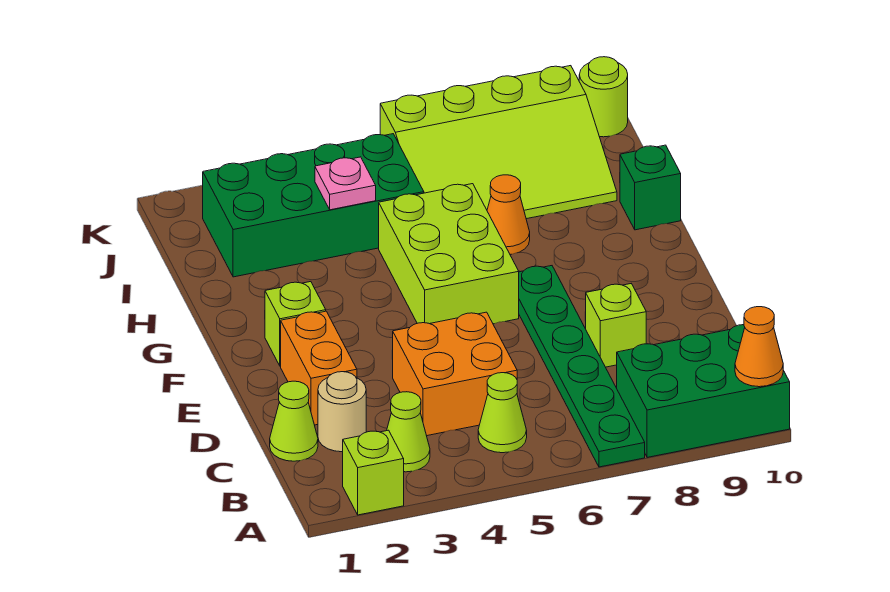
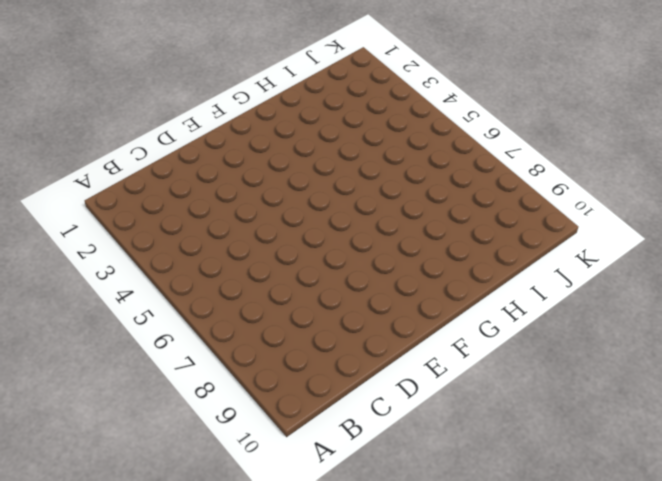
none -> lime 1x1 brick [343,430,404,515]
none -> green 1x6 plate [519,266,645,467]
none -> green 2x3 brick [617,325,790,457]

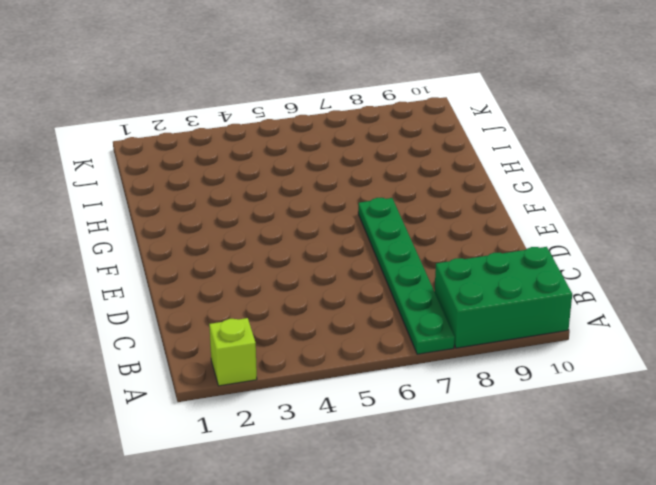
none -> lime 1x1 cone [387,392,430,472]
none -> lime 1x1 cone [478,373,527,453]
none -> lime 1x1 cone [270,381,318,461]

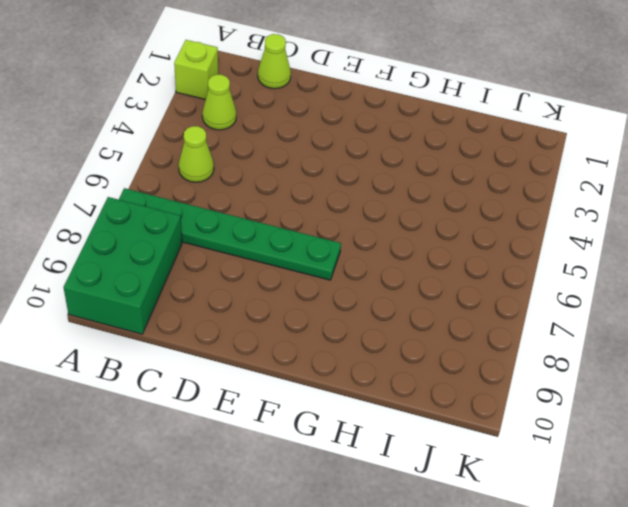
none -> tan 1x1 round brick [318,372,366,452]
none -> orange 2x2 brick [392,312,517,436]
none -> orange 1x2 brick [281,311,357,425]

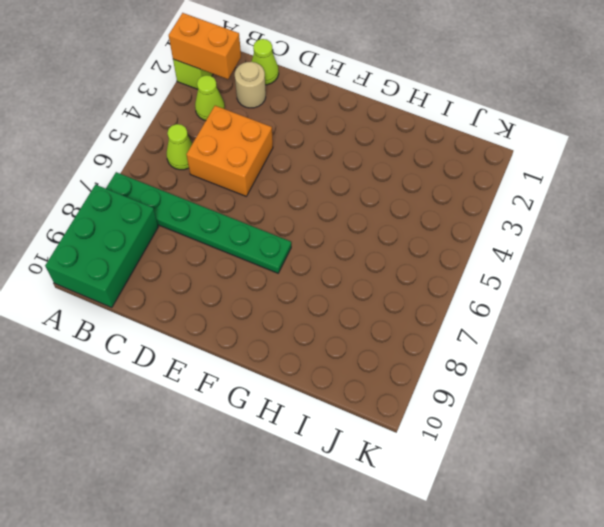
orange 1x2 brick [169,13,241,79] -> orange 1x2 brick moved to [281,311,357,425]
none -> lime 1x1 brick [585,284,646,367]
none -> lime 1x1 brick [265,282,326,366]
none -> lime 2x3 brick [379,184,519,324]

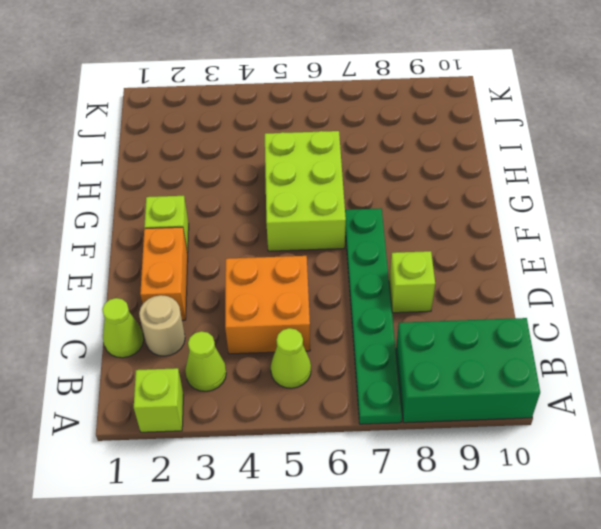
none -> orange 1x1 cone [487,175,530,254]
none -> green 1x1 brick [620,145,681,230]
none -> green 2x4 brick [203,134,424,277]

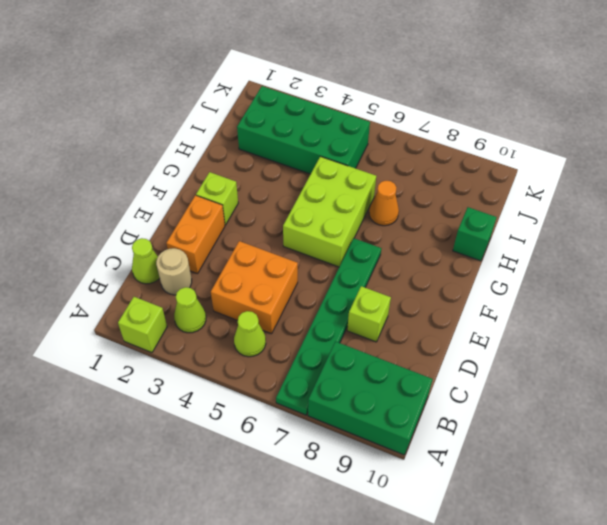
none -> lime 3x4 slope [380,66,617,219]
none -> lime 1x1 round brick [579,57,628,137]
none -> orange 1x1 cone [735,307,783,387]

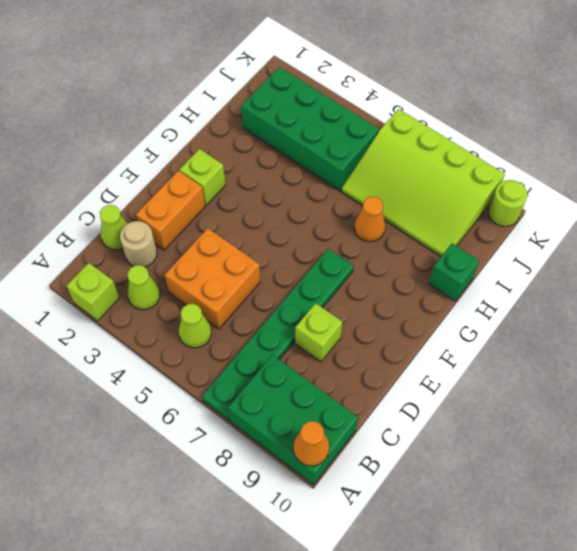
none -> lime 2x3 brick [379,184,519,324]
none -> pink 1x1 plate [315,157,376,210]

